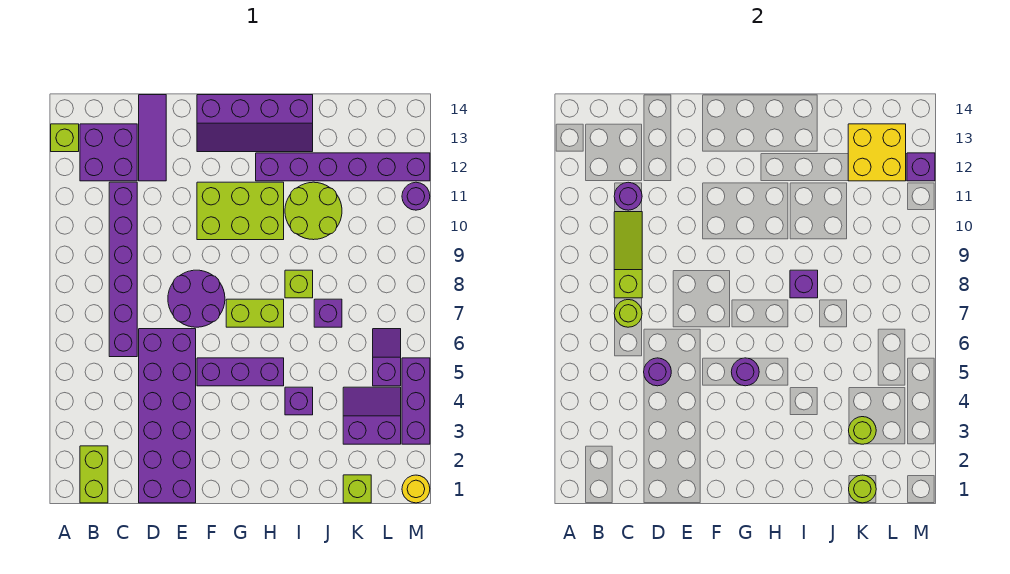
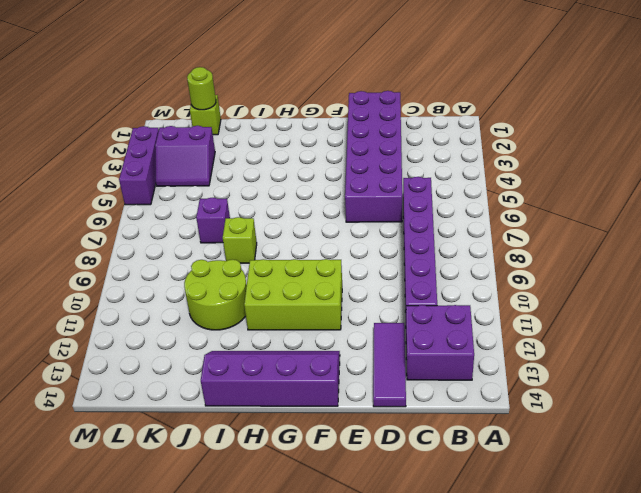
none -> lime 1x1 brick [51,124,79,152]
none -> lime 1x2 brick [80,446,108,503]
none -> purple 2x2 round brick [168,270,225,327]
none -> purple 1x3 brick [197,358,284,386]

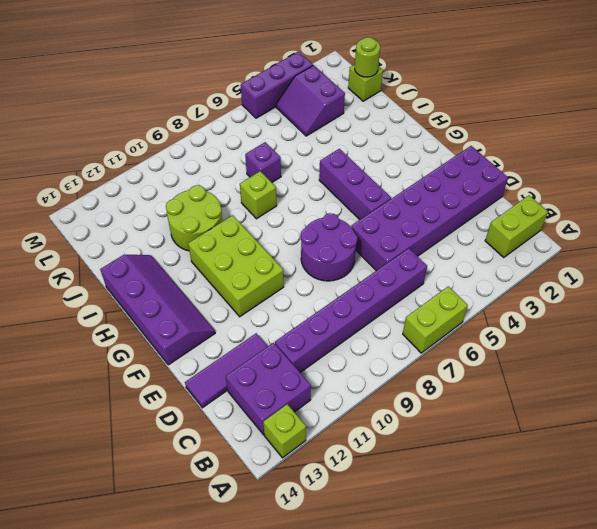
lime 1x2 brick [403,286,468,353] -> lime 1x2 brick turned to [226,299,284,327]
none -> purple 1x6 brick [256,153,430,181]
none -> purple 1x1 brick [285,387,313,415]
none -> purple 1x2 slope [373,329,401,386]
none -> yellow 1x1 round brick [402,475,430,503]

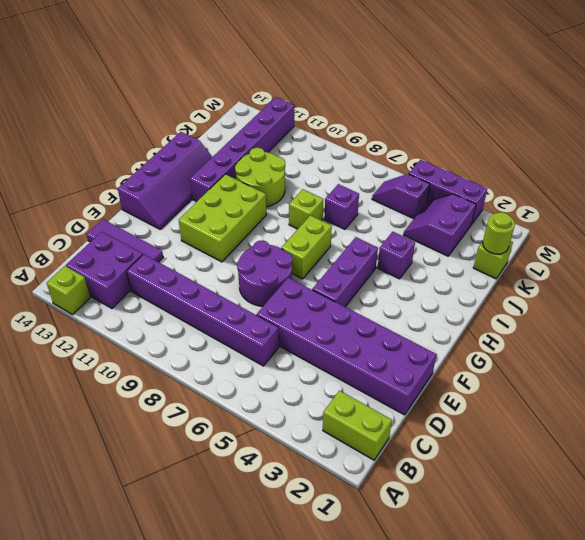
none -> yellow 1x1 round brick [402,475,430,503]
none -> purple 1x1 round brick [402,182,430,210]
none -> lime 1x1 round brick [614,300,642,327]
none -> lime 1x3 slope [614,212,642,298]

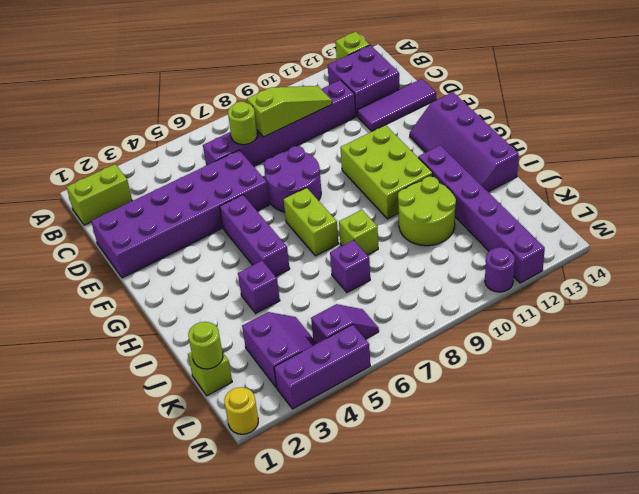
none -> purple 1x1 round brick [614,182,642,210]
none -> purple 1x1 round brick [644,358,671,386]
none -> purple 1x1 round brick [731,358,759,386]
none -> purple 1x1 brick [790,270,818,298]

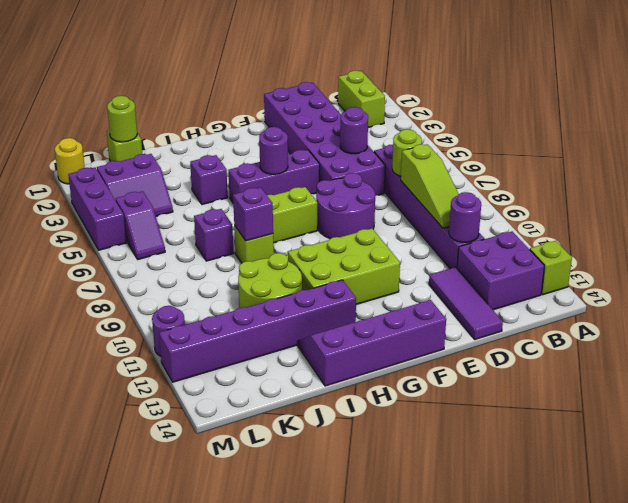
none -> lime 1x1 round brick [849,417,876,444]
none -> yellow 2x2 brick [848,124,906,181]
none -> purple 1x1 brick [907,153,935,181]

